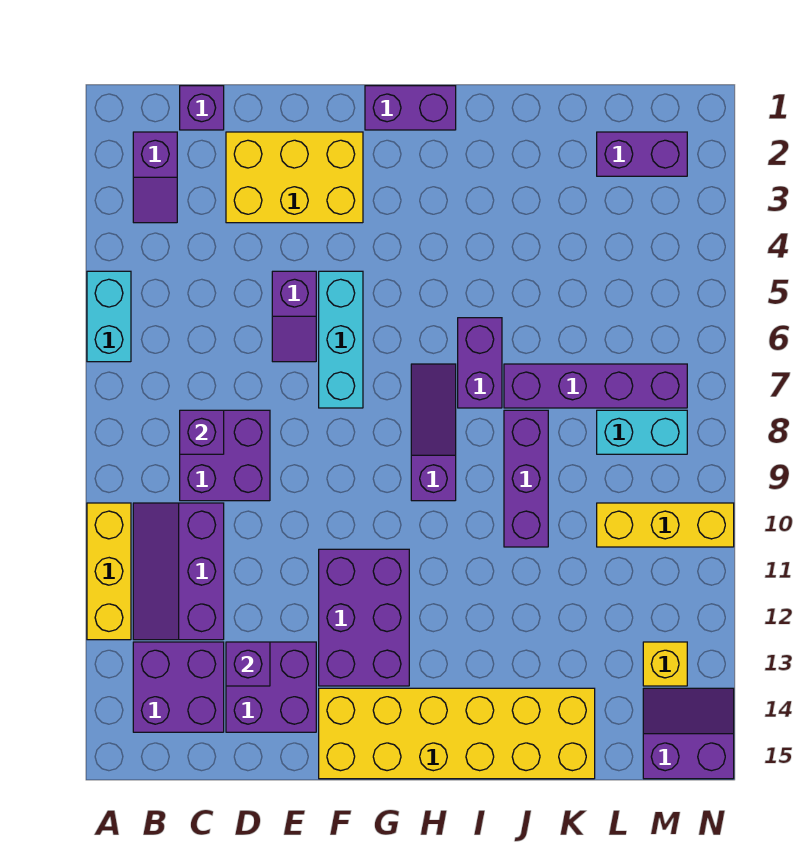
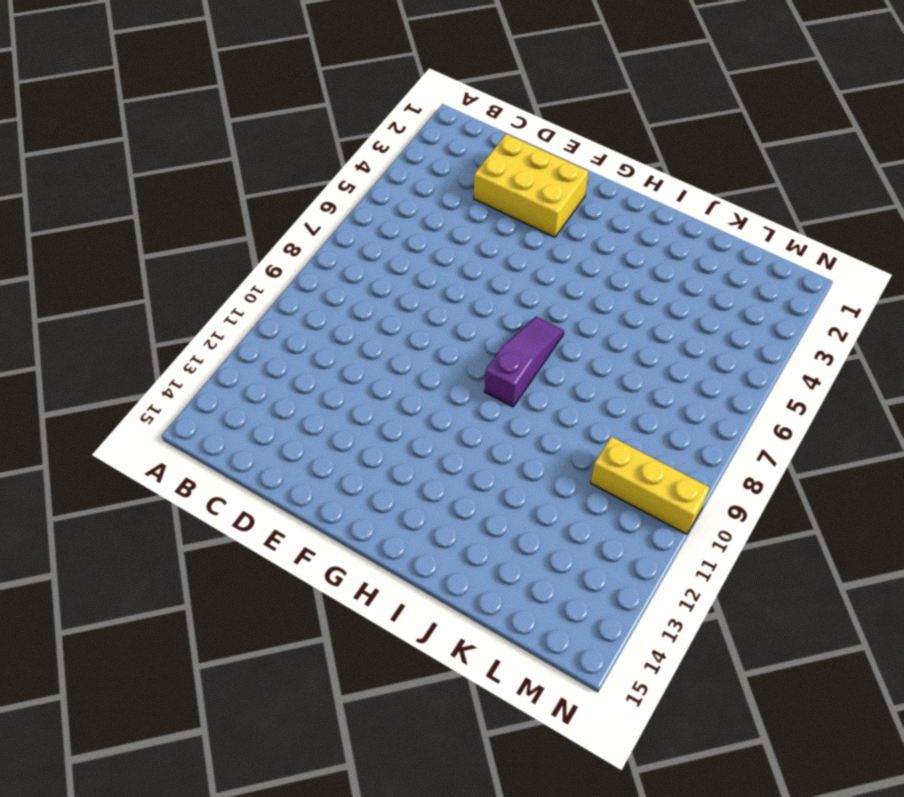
none -> cyan 1x2 brick [87,271,131,362]
none -> yellow 1x3 brick [87,503,131,640]
none -> purple 1x2 slope [133,132,177,223]

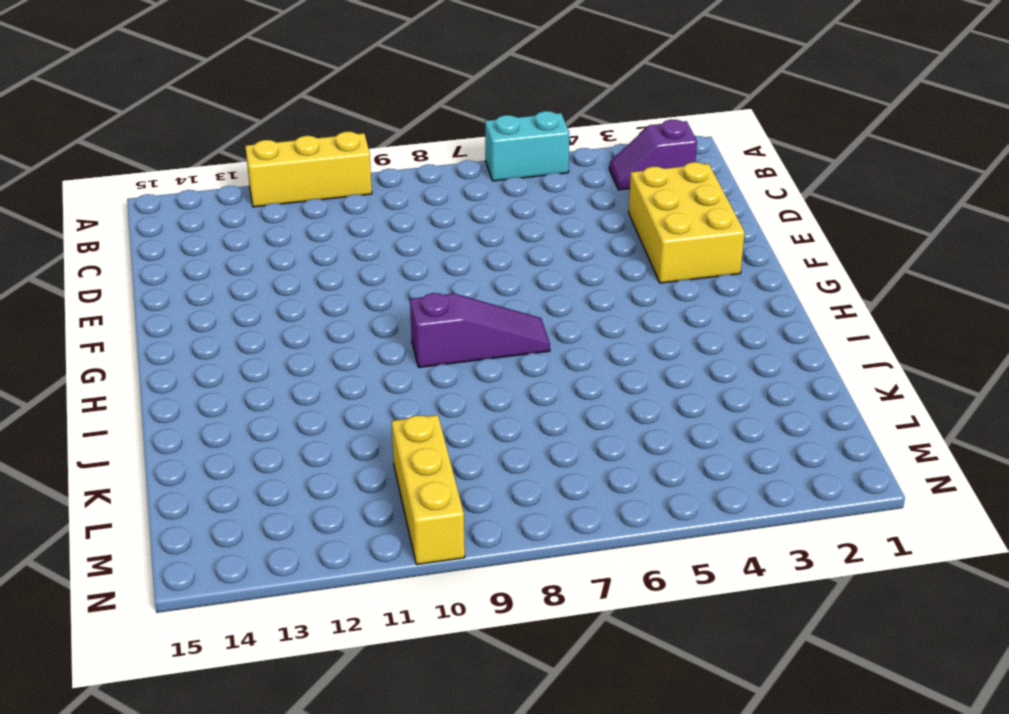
none -> purple 2x3 slope [133,503,224,640]
none -> purple 2x2 brick [133,642,224,732]
none -> purple 1x1 brick [180,86,224,130]

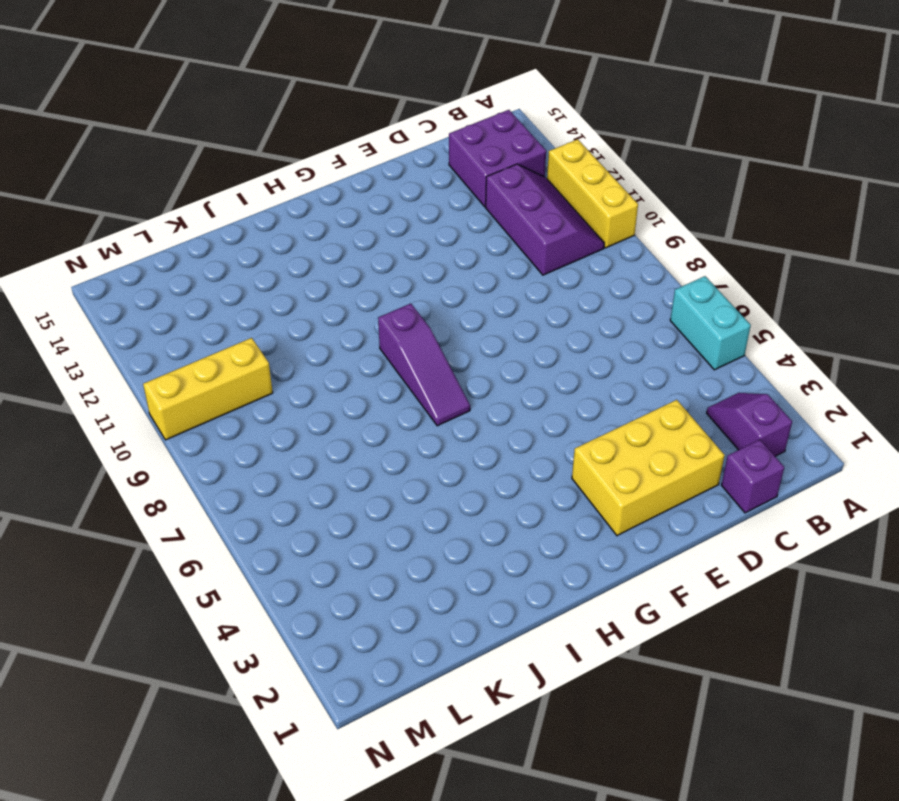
none -> purple 2x2 brick [180,410,270,501]
none -> purple 2x2 brick [226,642,316,732]
none -> purple 1x2 slope [272,271,316,362]

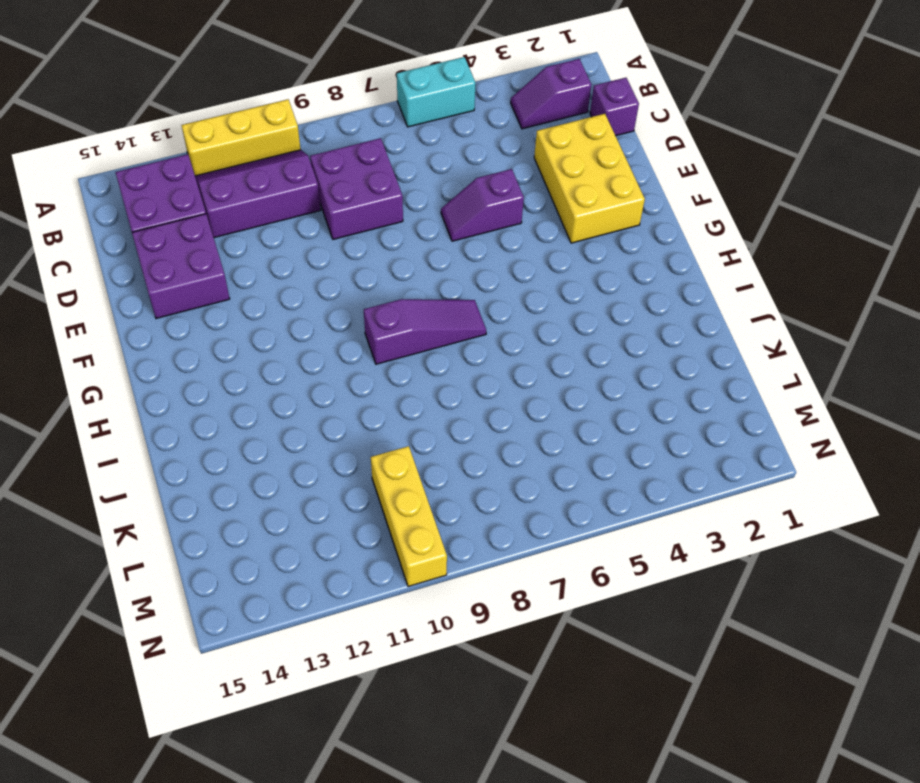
none -> cyan 1x3 brick [319,271,363,408]
none -> purple 2x3 brick [319,549,409,686]
none -> yellow 2x6 brick [319,688,595,779]

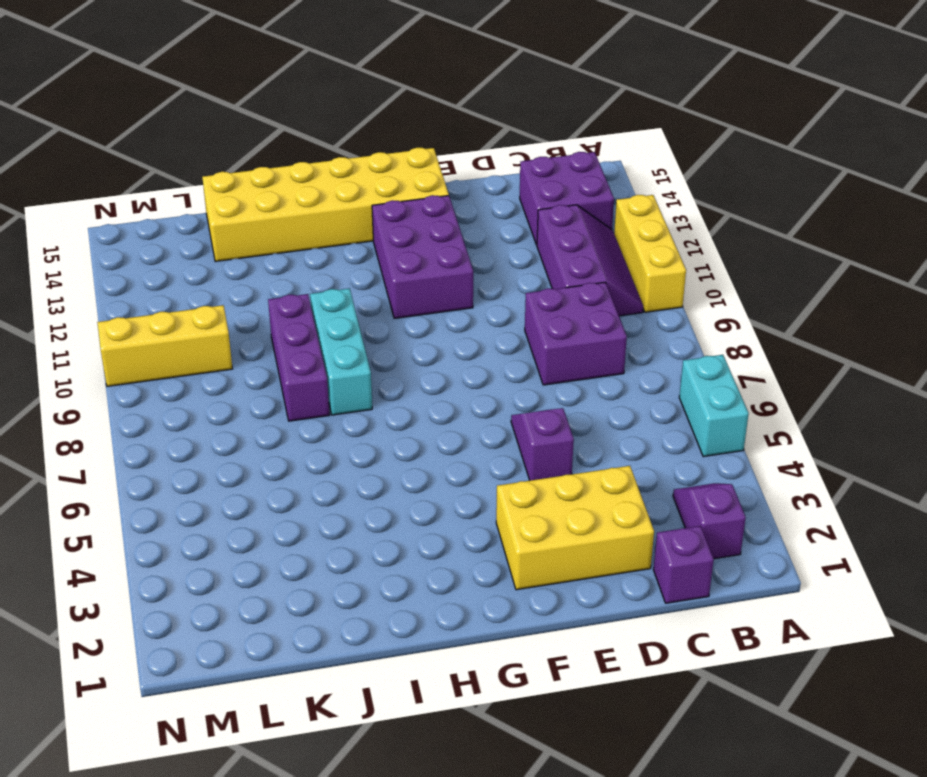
cyan 1x3 brick [310,288,372,415] -> cyan 1x3 brick moved to [319,271,363,408]
none -> purple 2x2 brick [226,642,316,732]
none -> purple 1x2 brick [365,86,456,130]
none -> purple 1x3 slope [411,364,456,501]

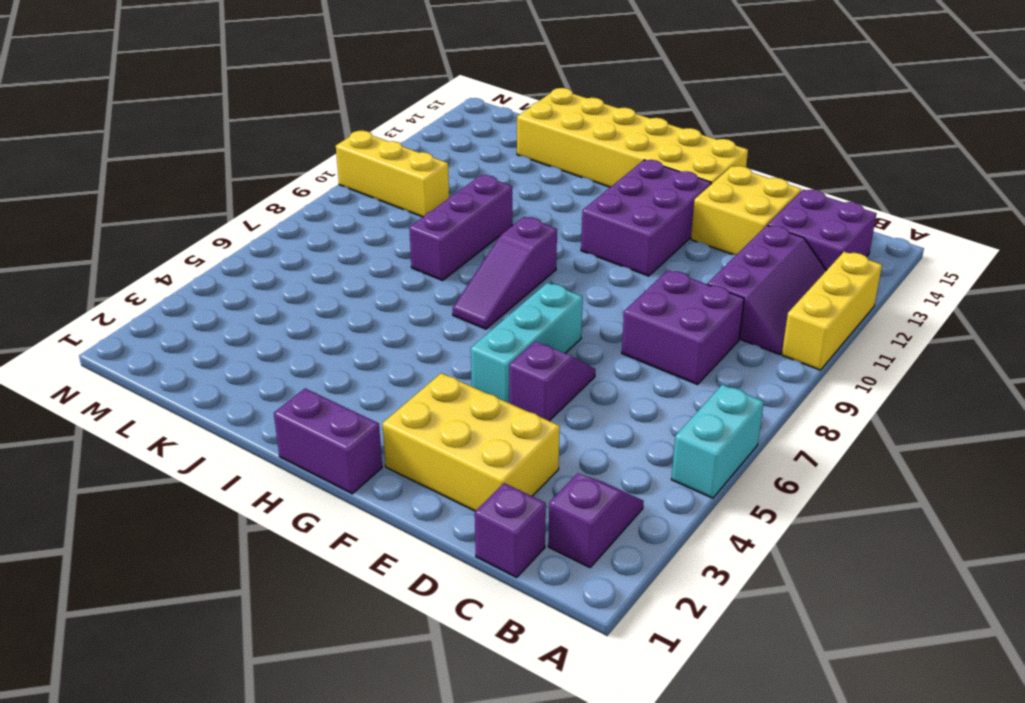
yellow 2x2 brick [691,166,801,255] -> purple 2x2 brick [226,642,316,732]
none -> purple 1x2 brick [458,318,502,408]
none -> purple 1x4 brick [504,364,687,408]
none -> purple 1x2 brick [597,132,687,176]

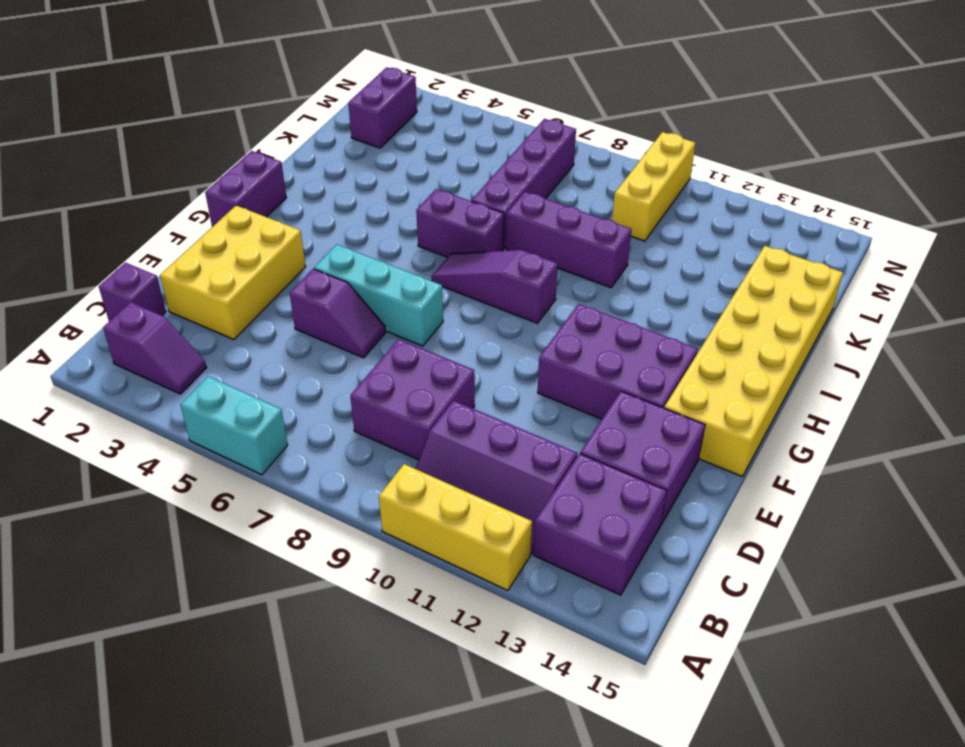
none -> cyan 1x2 brick [597,410,687,454]
none -> yellow 1x1 brick [643,642,687,686]
none -> purple 2x2 slope [643,688,734,779]

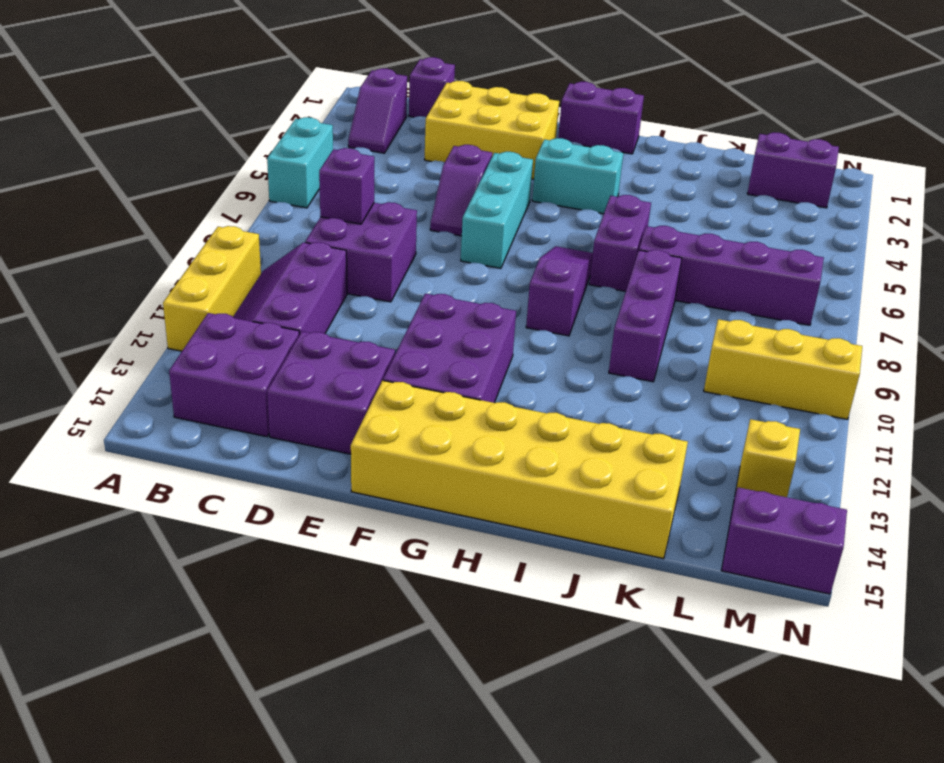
cyan 1x2 brick [532,138,623,214] -> cyan 1x2 brick moved to [597,410,687,454]
none -> purple 1x1 brick [226,642,270,686]

